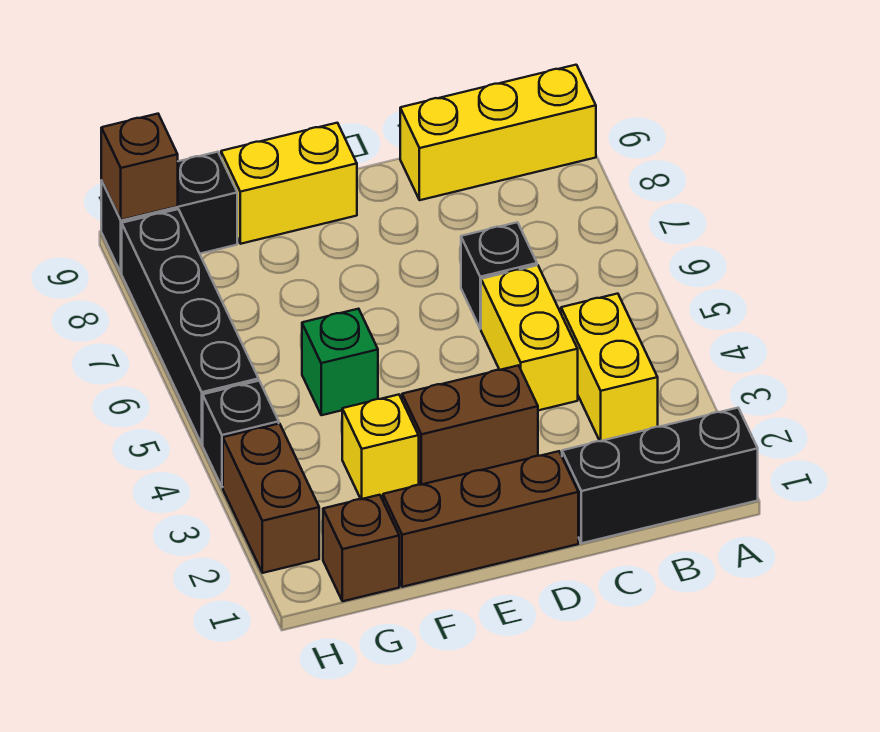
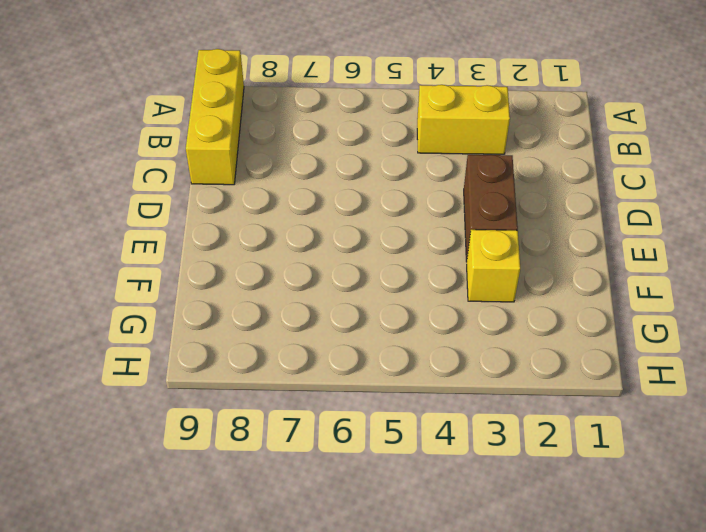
none -> black 1x3 brick [562,408,758,543]
none -> yellow 1x2 brick [481,265,578,410]
none -> black 1x1 brick [461,222,537,329]

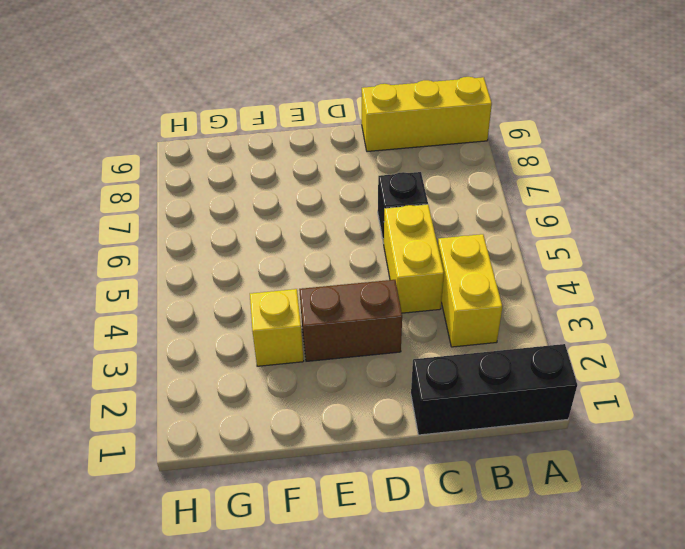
none -> brown 1x3 brick [383,451,578,587]
none -> yellow 1x2 brick [221,123,357,244]
none -> green 1x1 brick [302,309,378,415]

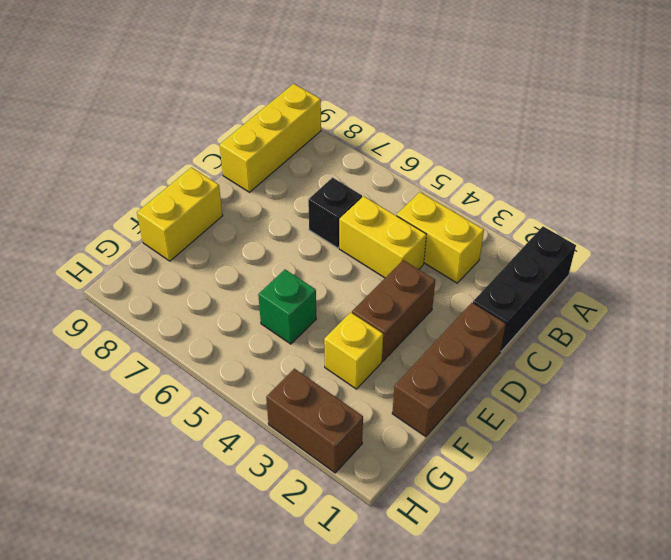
none -> brown 1x1 brick [323,495,399,601]
none -> black 1x2 brick [101,152,237,273]
none -> black 1x1 brick [203,381,279,487]

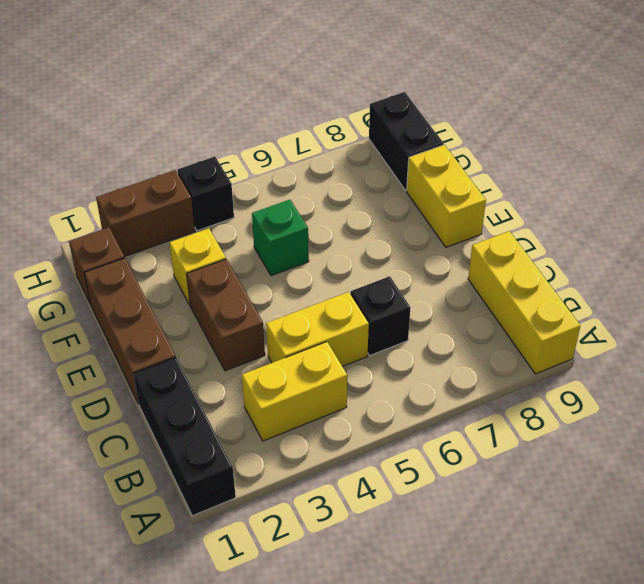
none -> black 1x4 brick [122,209,259,444]
none -> brown 1x1 brick [101,114,178,220]

